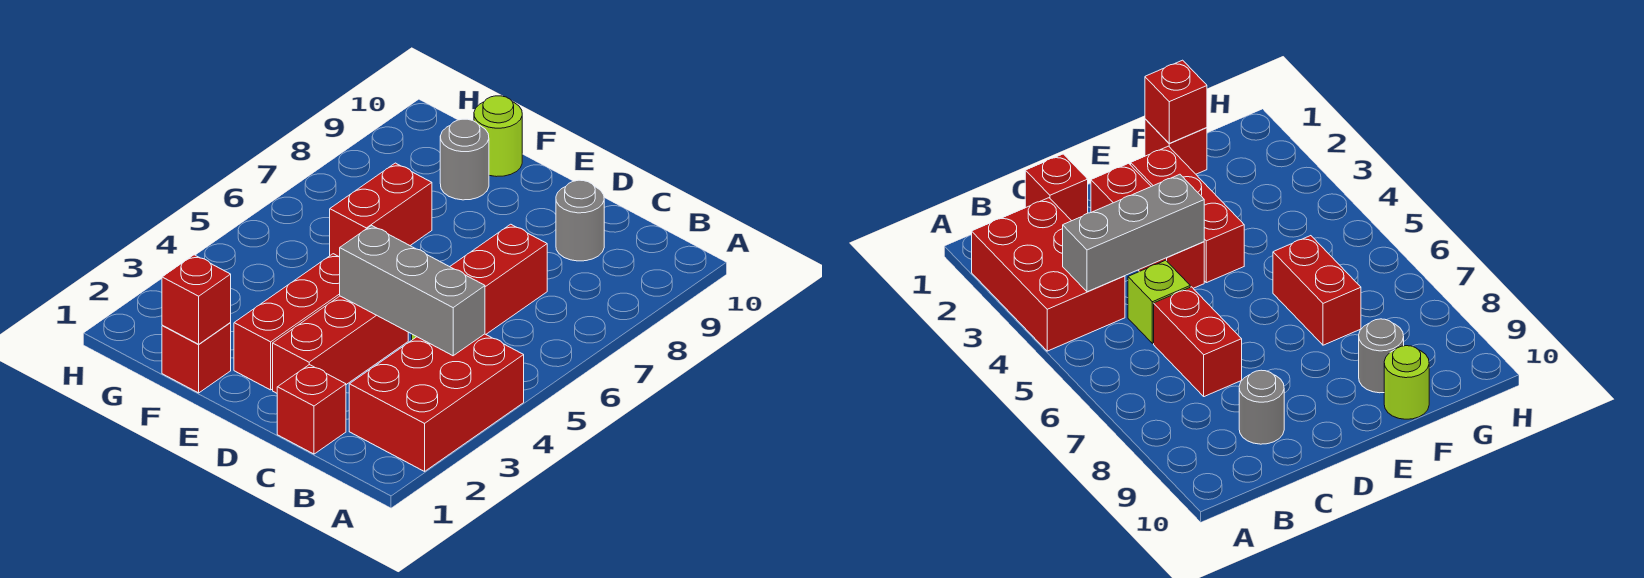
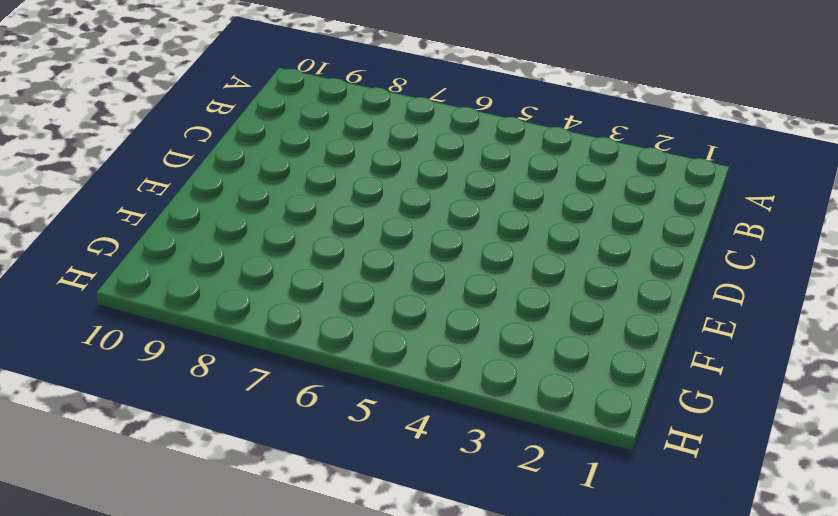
none -> red 2x3 brick [349,334,524,471]
none -> red 1x1 brick [277,365,346,454]
none -> lime 1x1 brick [1128,260,1190,343]

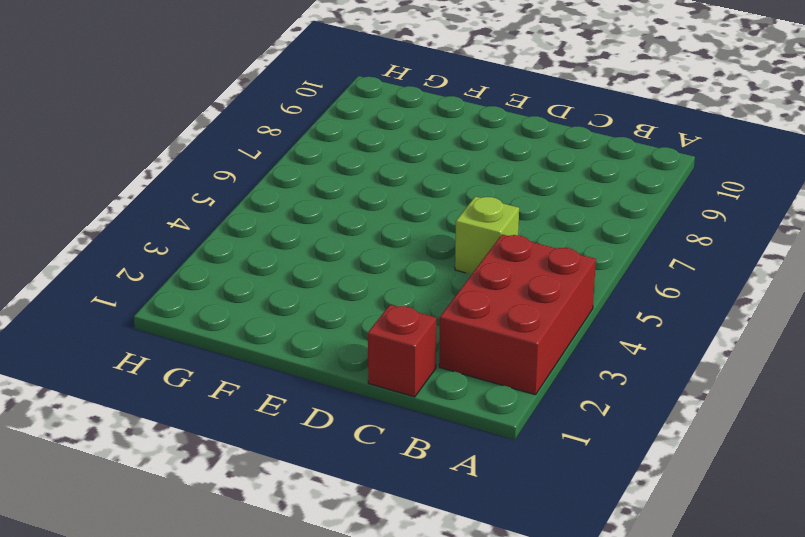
none -> red 1x2 brick [450,224,547,334]
none -> grey 1x1 round brick [556,180,604,261]
none -> red 1x3 brick [273,296,408,393]

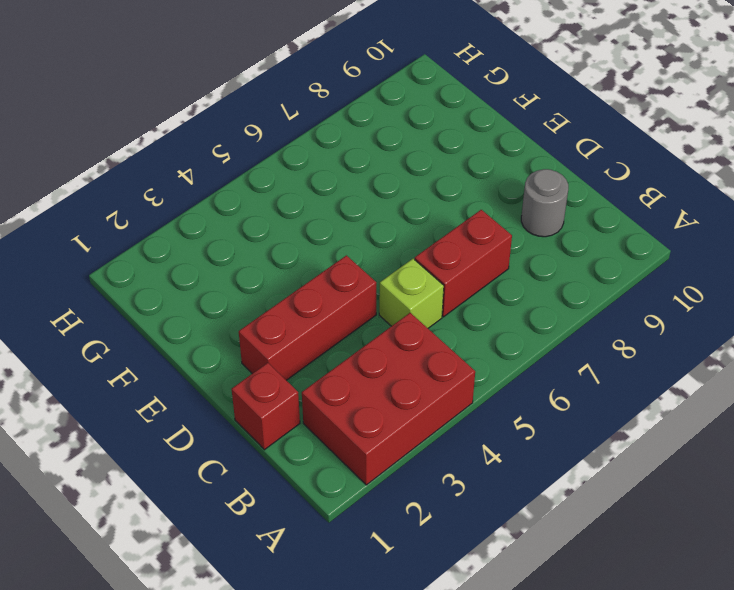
none -> red 1x3 brick [234,254,340,390]
none -> red 1x1 brick [162,323,231,393]
none -> red 1x2 brick [330,163,432,257]

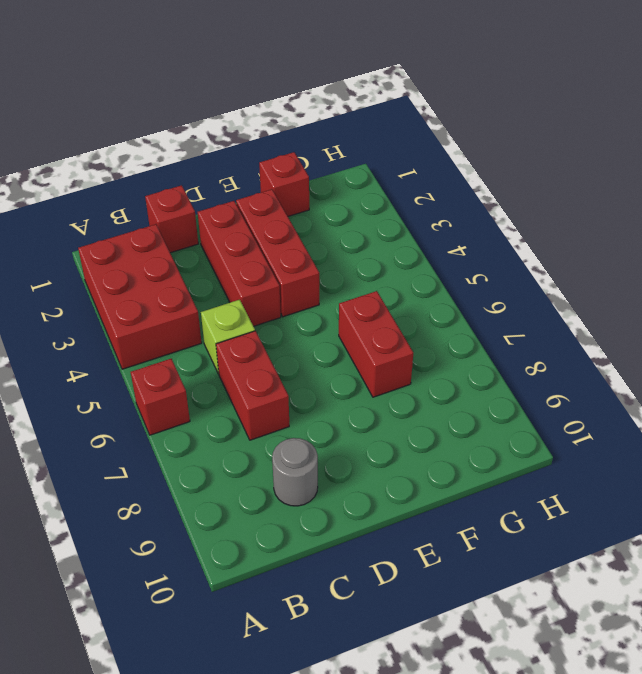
red 1x1 brick [131,359,190,435] -> red 1x1 brick moved to [162,255,231,344]
none -> grey 1x1 round brick [440,119,489,200]
none -> lime 1x1 round brick [474,96,522,177]
none -> grey 1x3 brick [340,225,485,356]

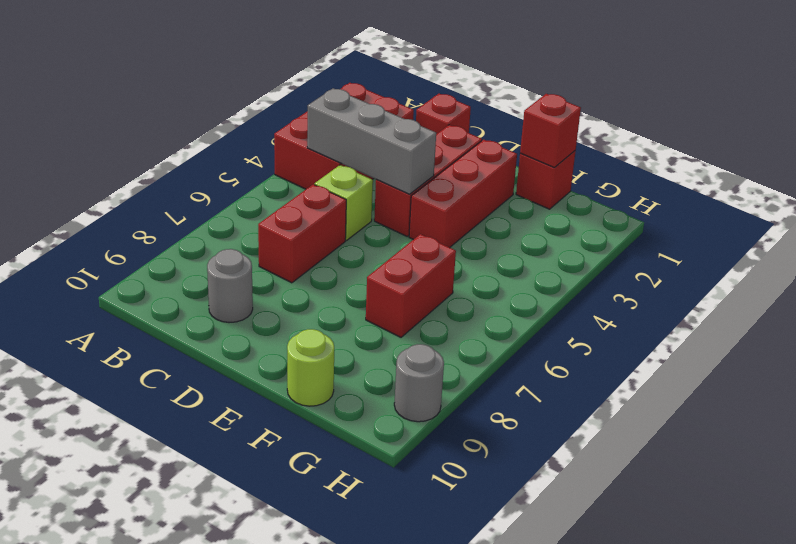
grey 1x1 round brick [394,344,444,422] -> grey 1x1 round brick moved to [440,119,489,200]

